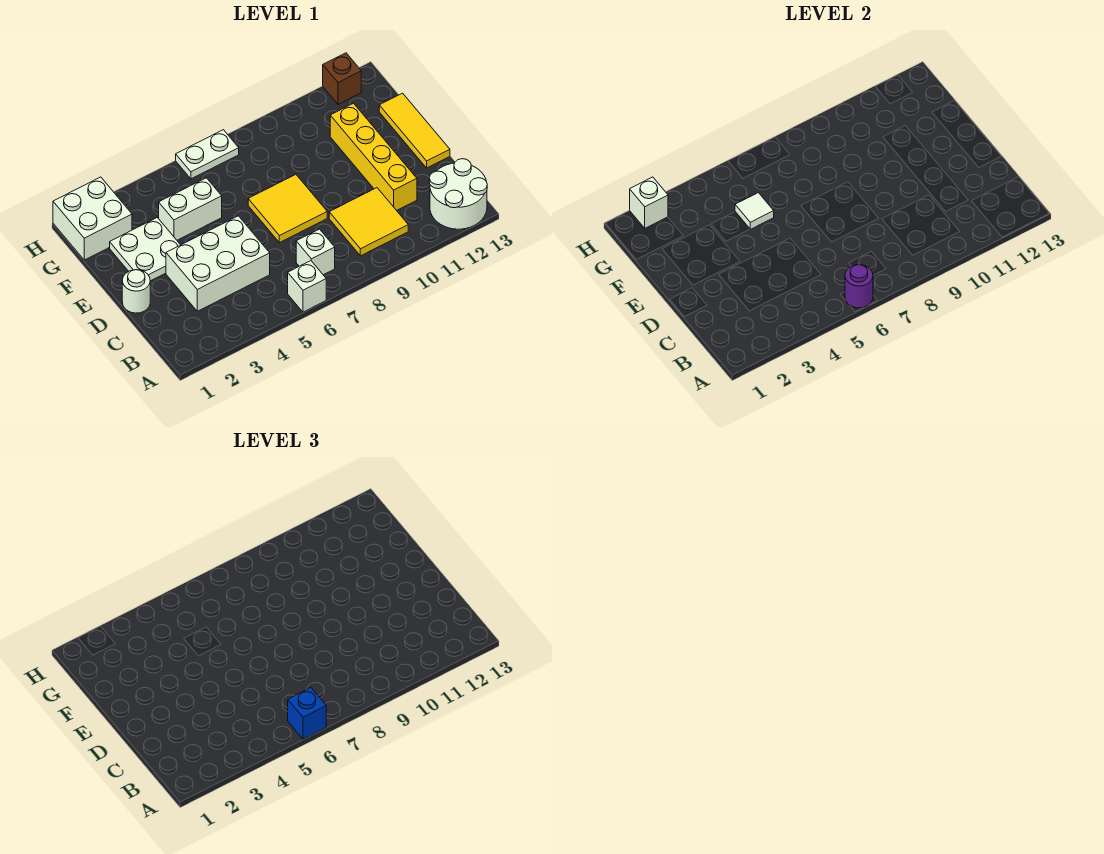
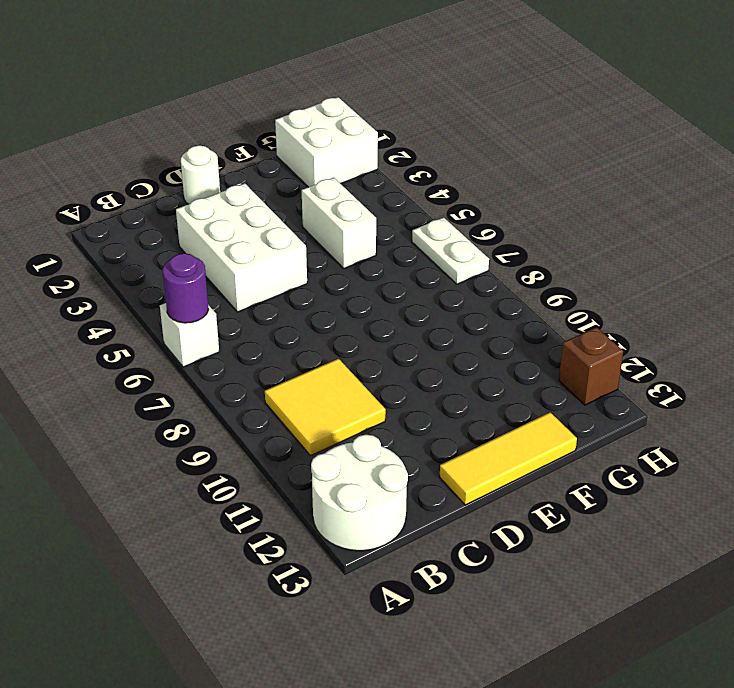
none -> white 1x1 brick [296,229,335,275]
none -> yellow 1x4 brick [330,103,417,210]
none -> yellow 2x2 tile [248,175,327,243]

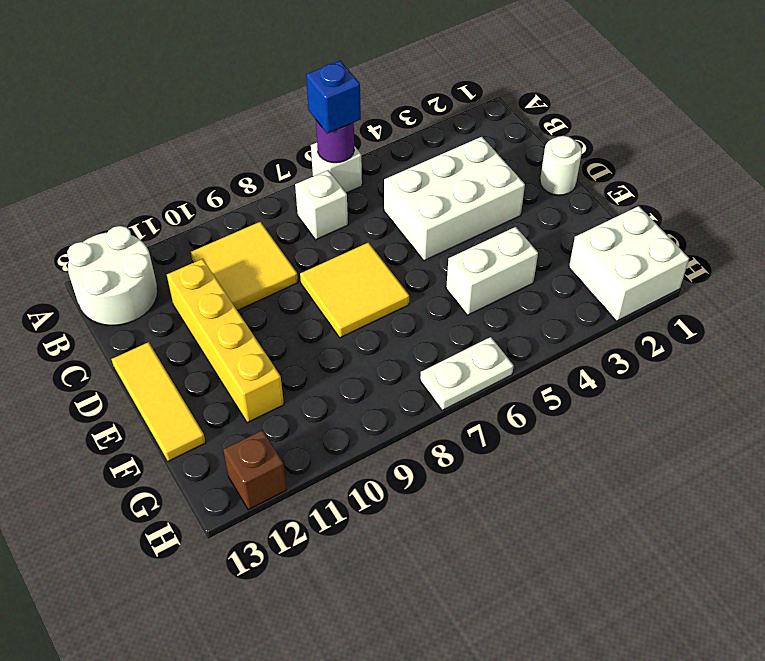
none -> white 2x2 plate [110,218,180,281]
none -> white 1x1 tile [735,193,774,229]
none -> white 1x1 brick [630,177,668,228]

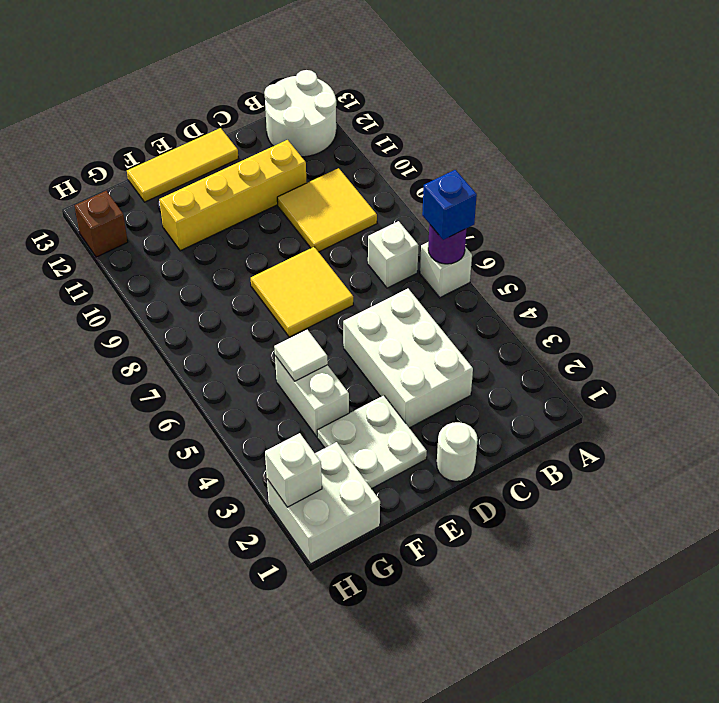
none -> white 1x2 plate [176,130,239,179]

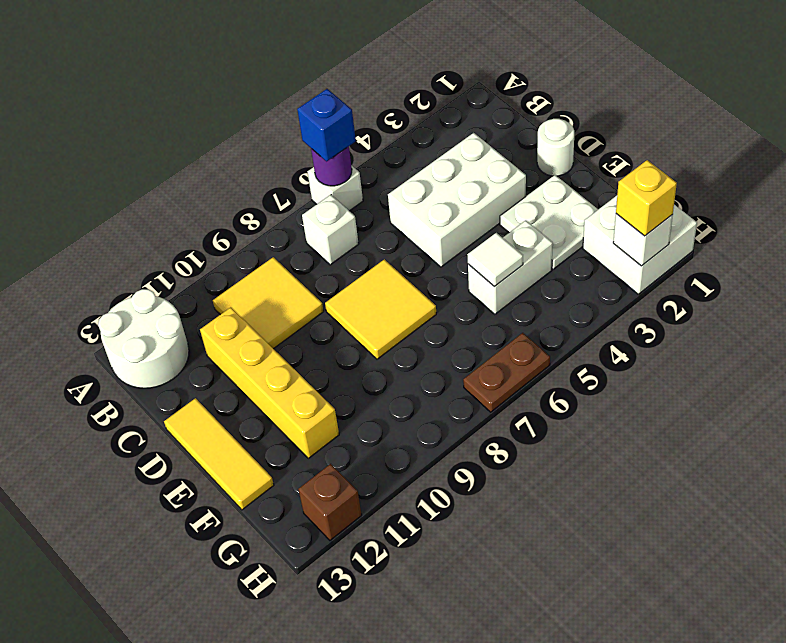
yellow 1x1 brick [616,160,677,236] -> none
brown 1x2 plate [463,333,550,412] -> white 1x2 plate [176,130,239,179]

